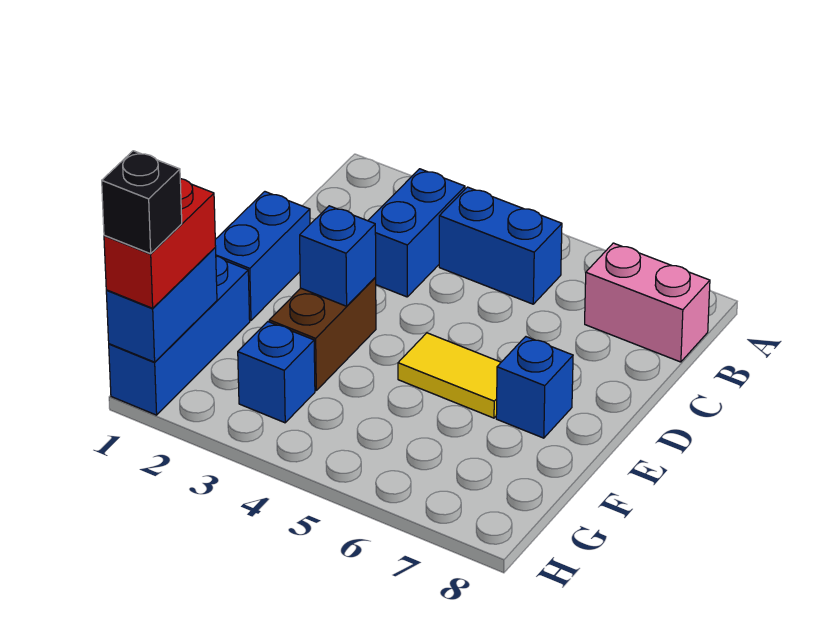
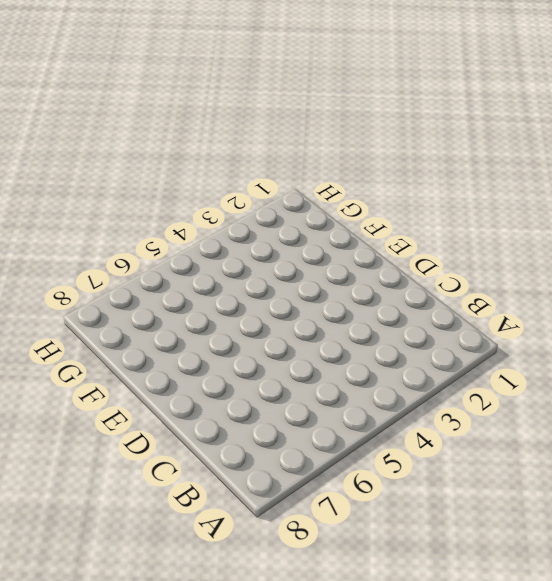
none -> blue 1x2 brick [368,169,465,297]
none -> blue 1x2 brick [439,187,562,304]
none -> pink 1x2 brick [585,243,710,362]

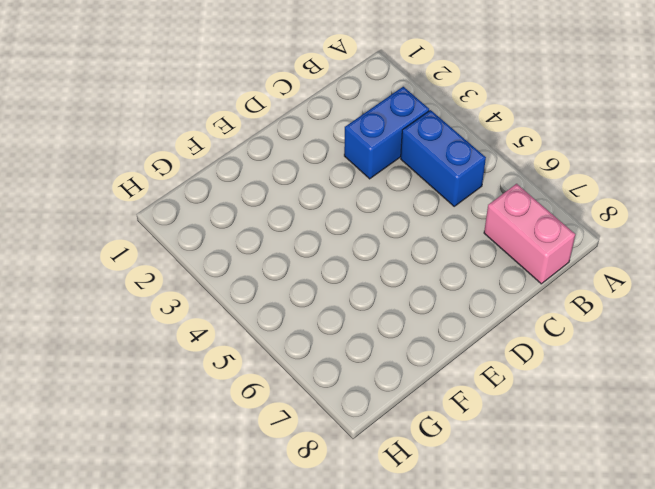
none -> blue 1x2 brick [215,192,310,320]
none -> brown 1x2 brick [269,278,376,391]
none -> yellow 1x2 tile [398,333,501,418]

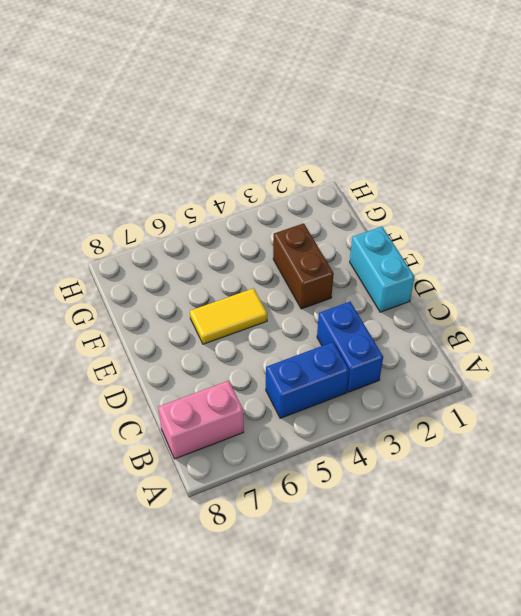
cyan 1x2 brick [350,227,414,312] -> blue 1x2 brick [215,192,310,320]
none -> blue 1x1 brick [496,337,573,438]
none -> blue 1x3 brick [109,256,250,415]
none -> blue 1x1 brick [238,322,315,423]

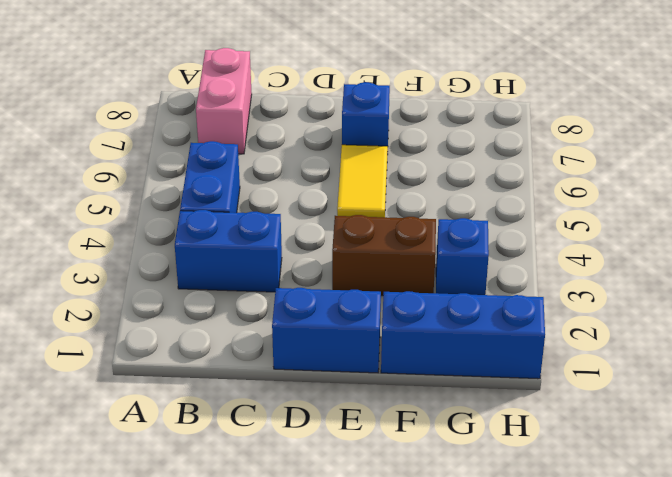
none -> blue 1x1 brick [300,206,376,306]
none -> blue 1x2 brick [106,248,217,362]
none -> red 1x2 brick [104,179,216,308]

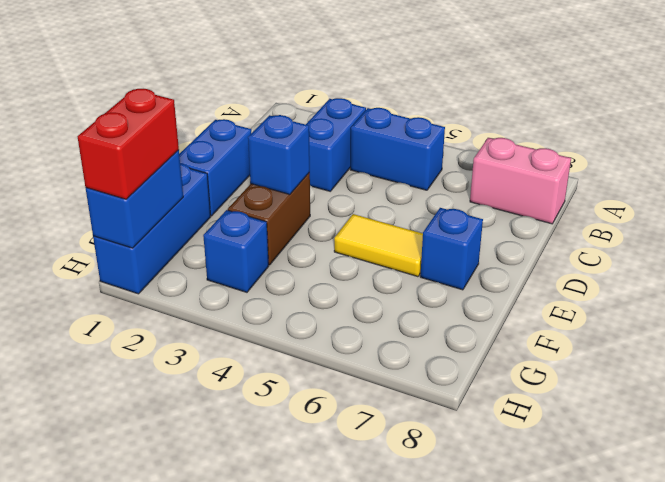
none -> black 1x1 brick [102,151,182,254]

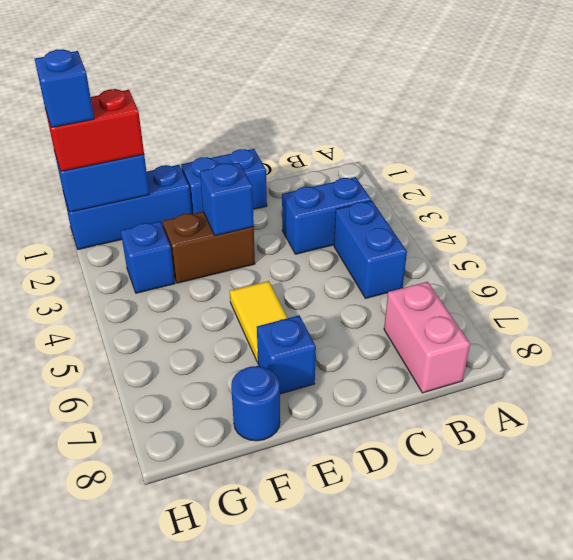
blue 1x1 round brick [231,366,280,441] -> none
blue 1x1 brick [35,49,94,128] -> black 1x1 brick [102,151,182,254]

